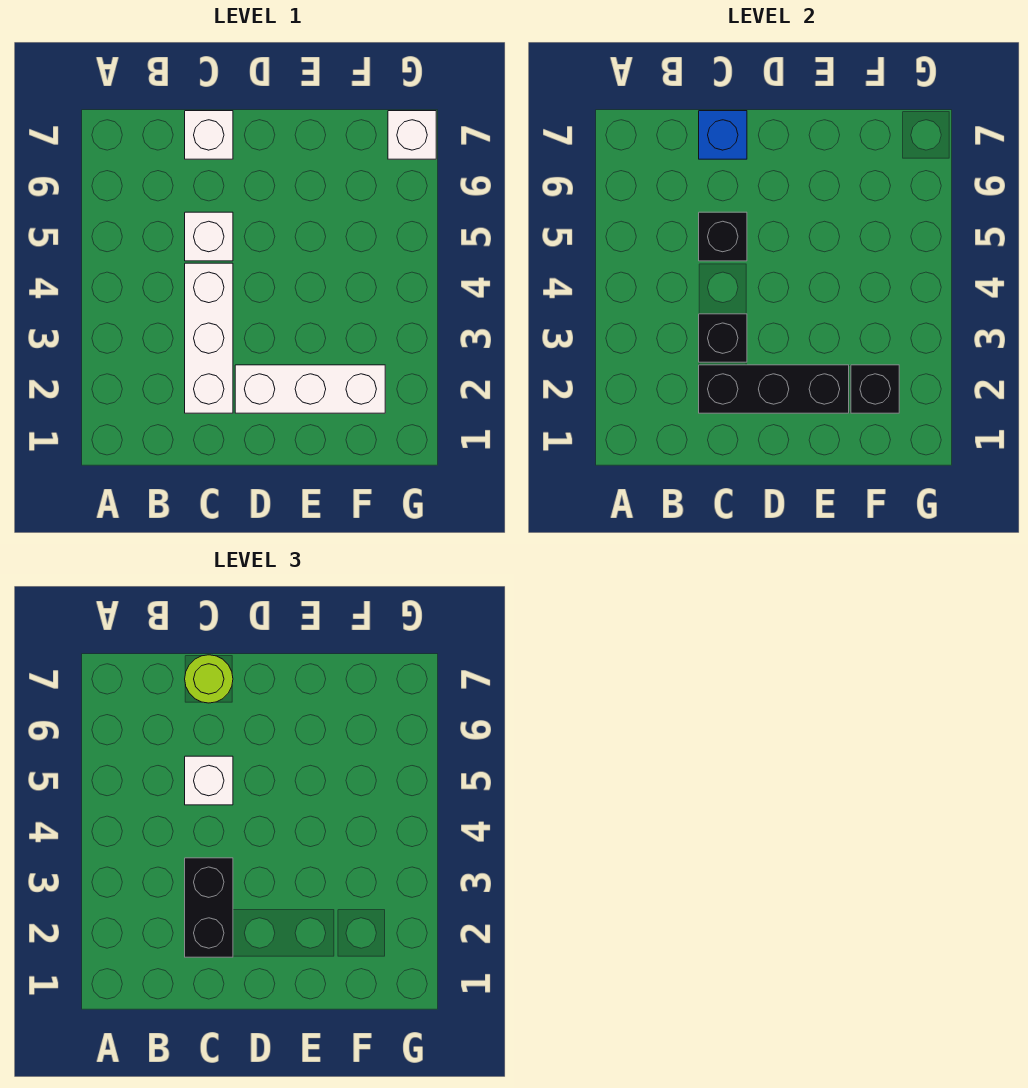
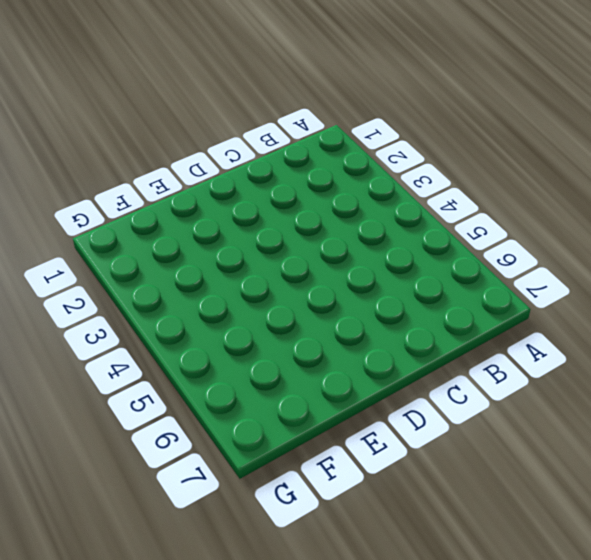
none -> white 1x3 brick [185,263,233,413]
none -> white 1x1 brick [185,212,233,261]
none -> white 1x1 brick [185,111,233,159]

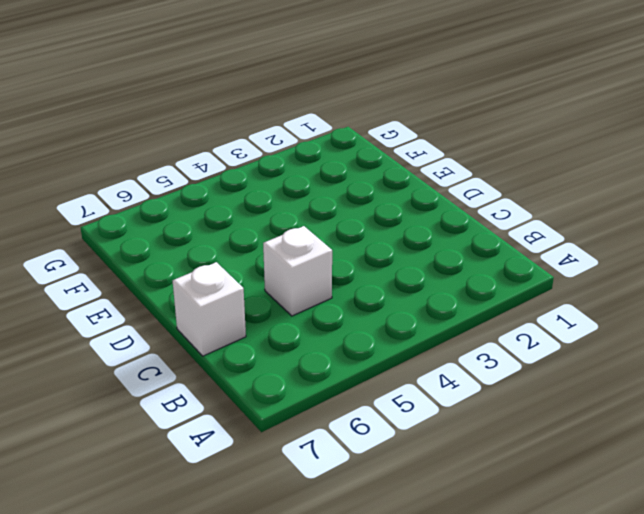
none -> white 1x3 brick [185,263,233,413]
none -> white 1x3 brick [235,365,385,413]
none -> white 1x1 brick [388,111,436,159]

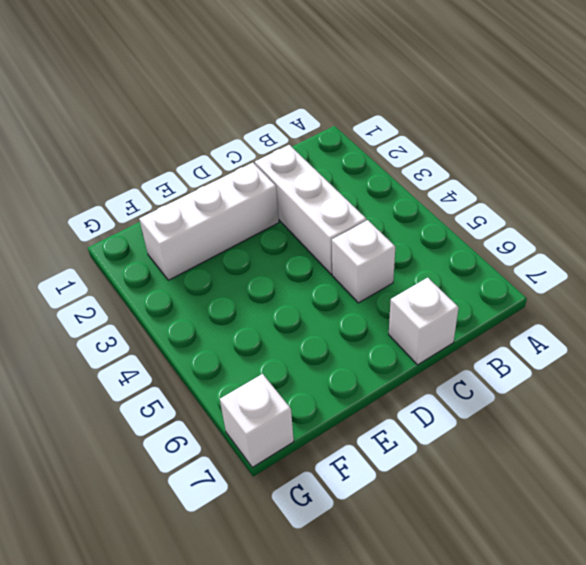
none -> black 1x3 brick [699,365,849,413]
none -> black 1x1 brick [699,314,747,362]
none -> black 1x1 brick [699,212,747,261]

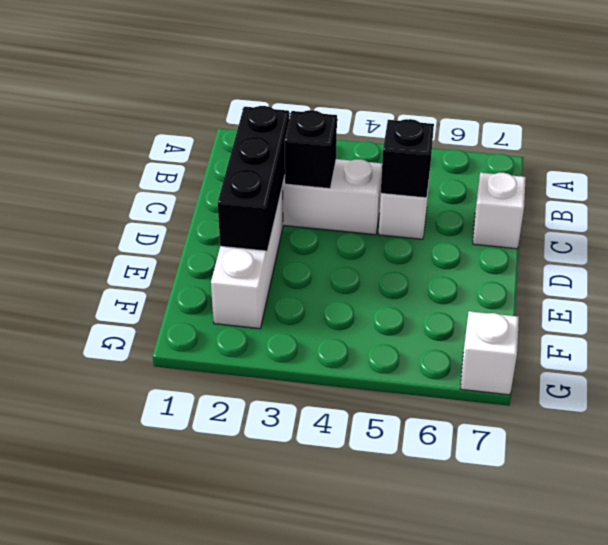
none -> blue 1x1 brick [699,111,747,159]
none -> black 1x1 brick [851,365,899,413]
none -> black 1x2 brick [185,858,233,957]

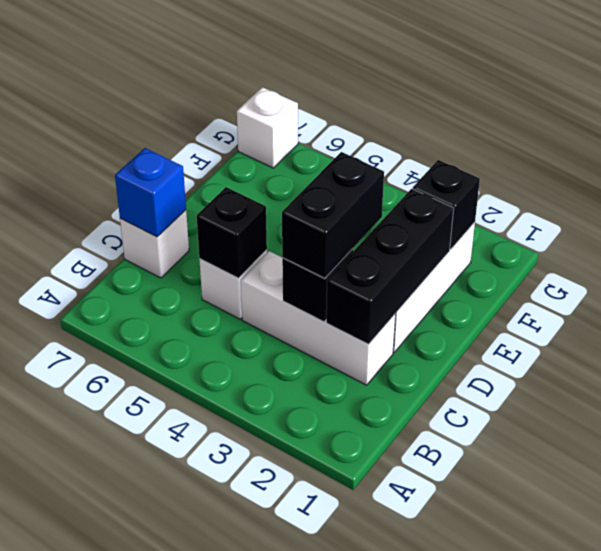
black 1x2 brick [282,152,384,279] -> black 1x2 brick turned to [185,858,233,957]
none -> white 1x1 brick [185,756,233,805]
none -> lime 1x1 round brick [185,655,233,703]

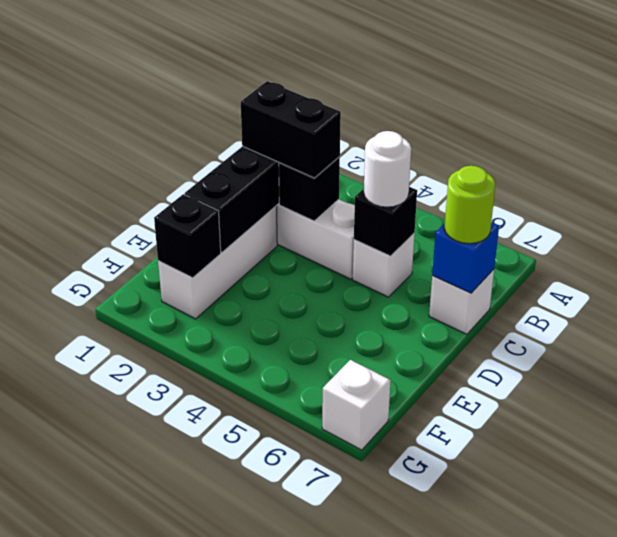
white 1x1 round brick [364,131,411,207] -> white 1x1 brick [185,756,233,805]

